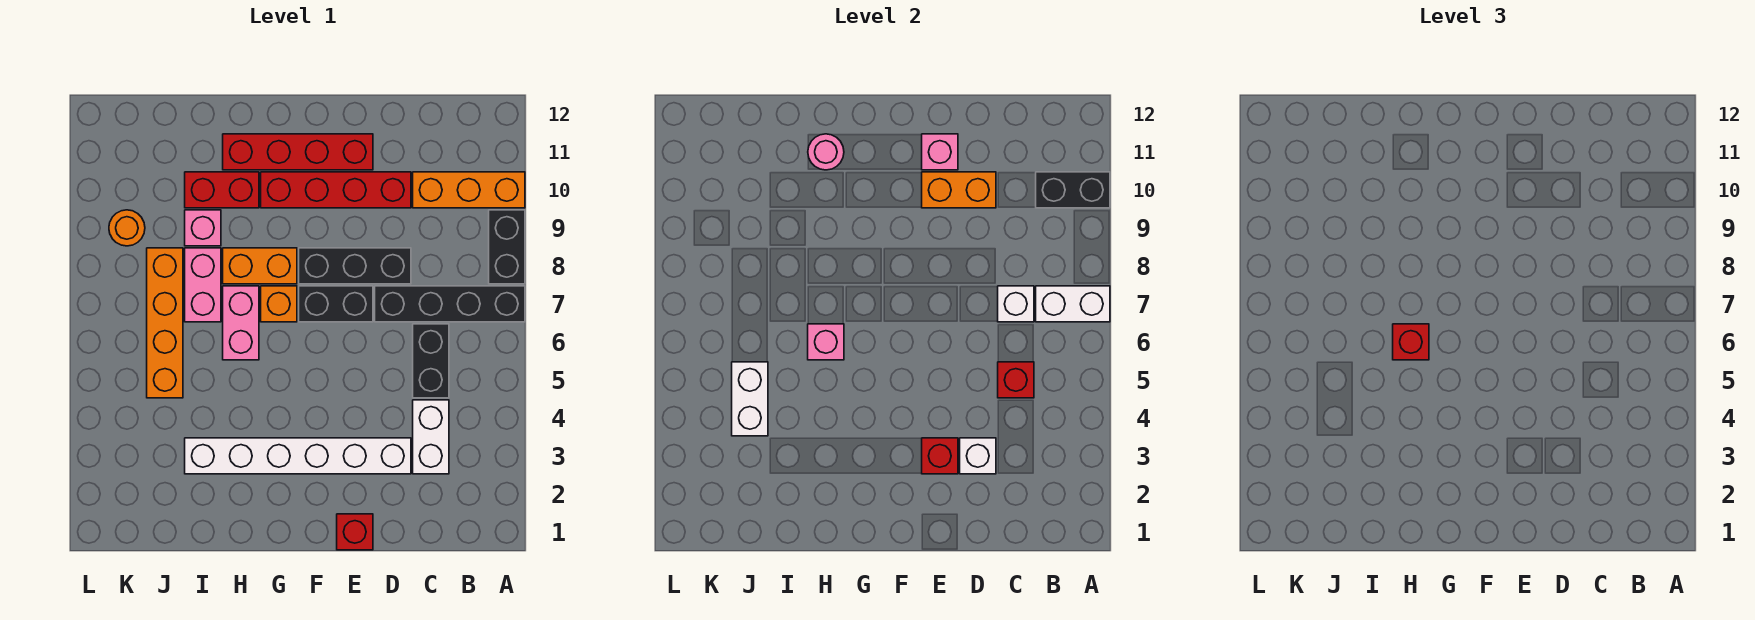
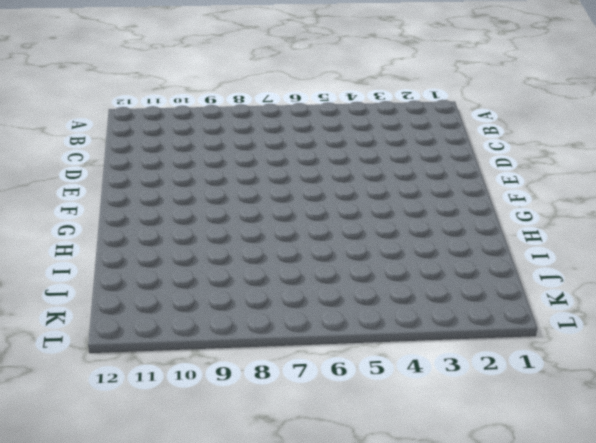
none -> black 1x4 brick [375,286,525,322]
none -> black 1x2 brick [489,210,525,284]
none -> orange 1x3 brick [413,172,525,208]
none -> white 1x2 brick [413,400,449,474]

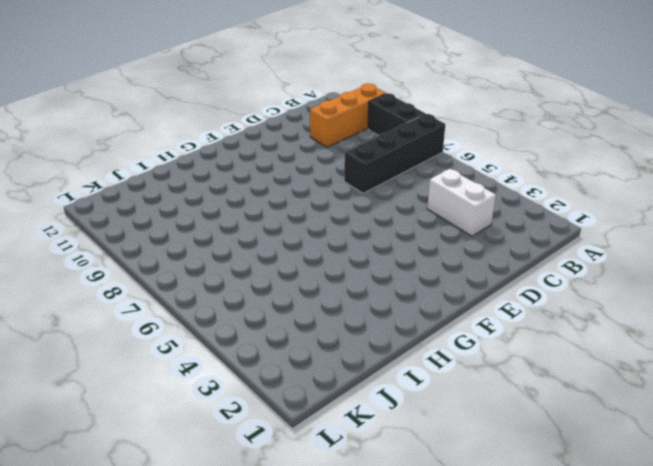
none -> black 1x2 brick [413,324,449,398]
none -> white 1x6 brick [185,438,411,474]
none -> black 1x3 brick [299,248,411,284]
none -> red 1x4 brick [261,172,411,208]

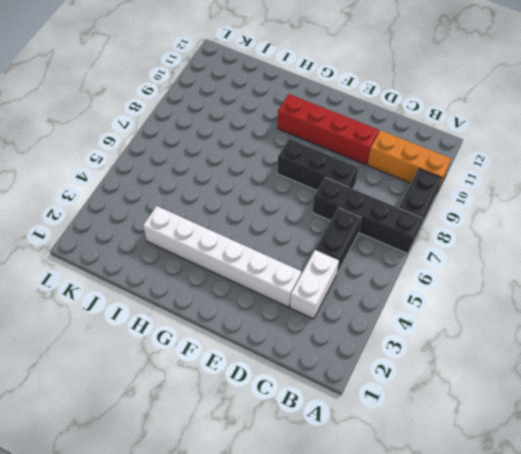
none -> red 1x1 brick [337,514,373,550]
none -> black 1x2 brick [299,286,373,322]
none -> red 1x4 brick [223,134,373,170]
none -> orange 1x1 brick [261,286,297,322]

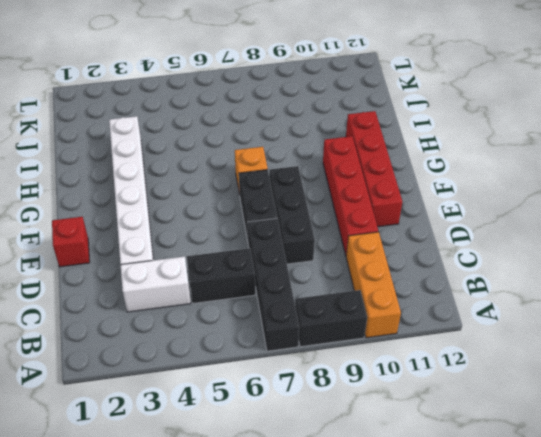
none -> orange 1x2 brick [223,248,297,284]
none -> pink 1x2 brick [223,286,259,360]
none -> red 1x2 brick [185,172,259,208]
none -> pink 1x2 brick [185,248,221,322]

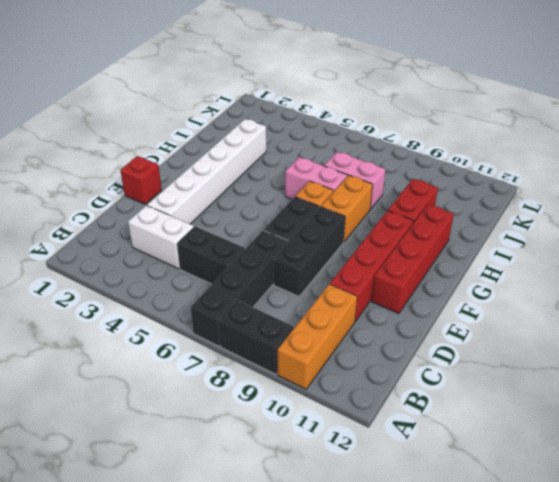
none -> pink 1x1 brick [185,210,221,246]
none -> orange 1x4 brick [147,248,183,398]
none -> orange 1x1 round brick [109,210,145,246]
none -> white 1x2 brick [1036,286,1110,322]

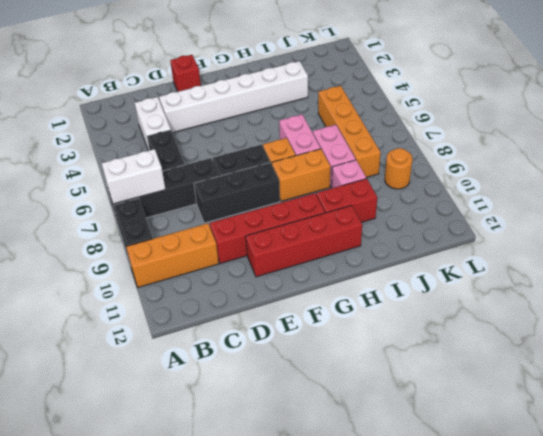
none -> black 1x2 brick [1036,172,1110,208]
none -> red 1x1 brick [998,362,1034,398]
none -> white 1x1 brick [998,286,1034,322]
none -> white 1x1 brick [960,438,996,474]

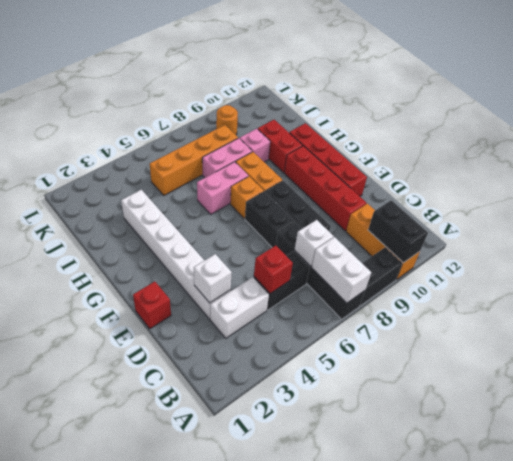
none -> orange 1x2 brick [922,172,996,208]
none -> red 1x1 brick [922,438,958,474]
none -> pink 1x1 brick [922,134,958,170]
none -> pink 1x1 brick [808,324,844,360]

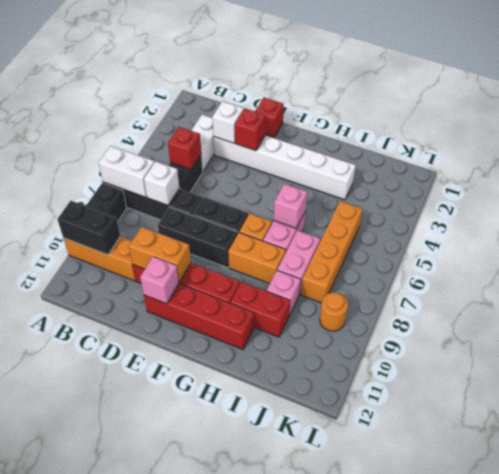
none -> pink 1x1 round brick [808,134,844,170]
none -> white 1x2 brick [732,362,768,436]
none -> red 1x1 brick [1393,324,1429,360]

